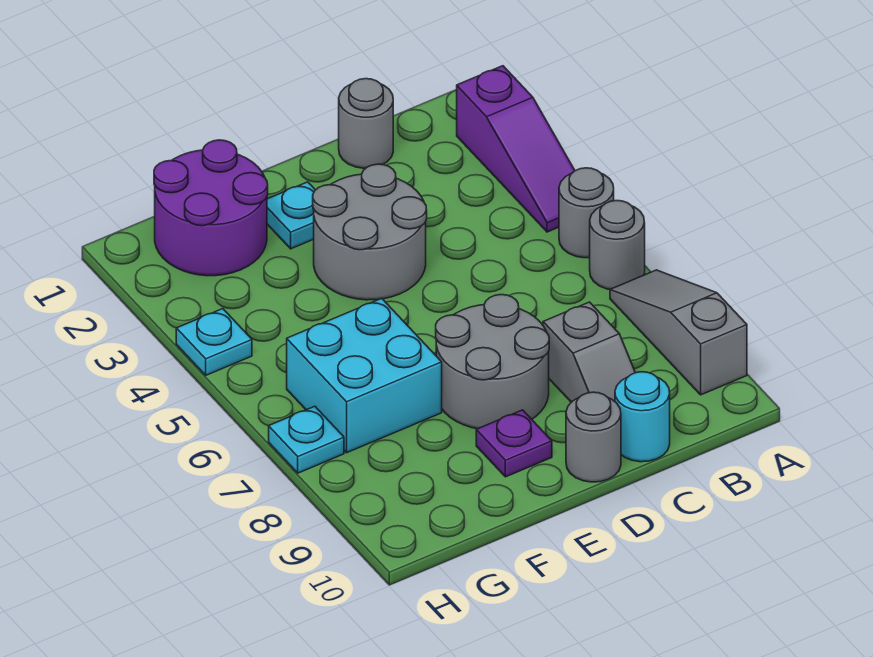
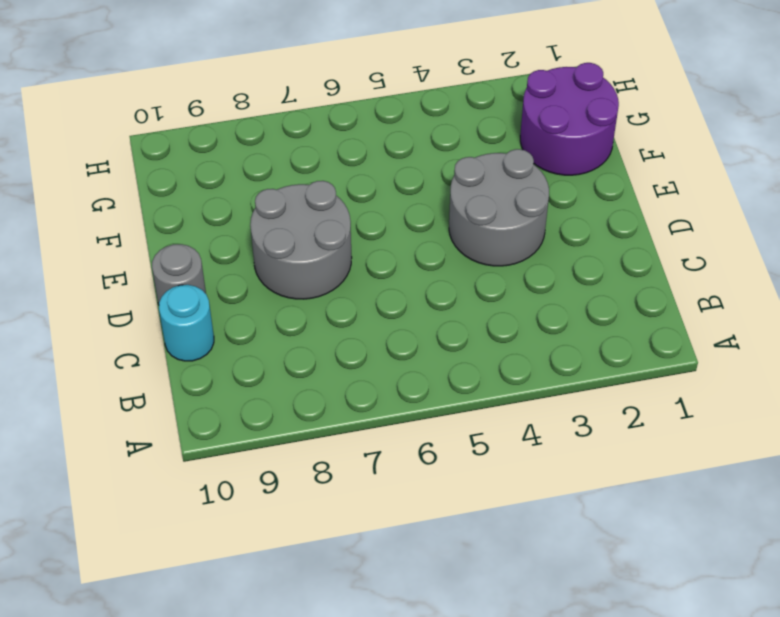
none -> purple 1x3 slope [457,66,575,232]
none -> grey 1x1 round brick [559,168,614,258]
none -> grey 1x1 round brick [590,201,645,289]

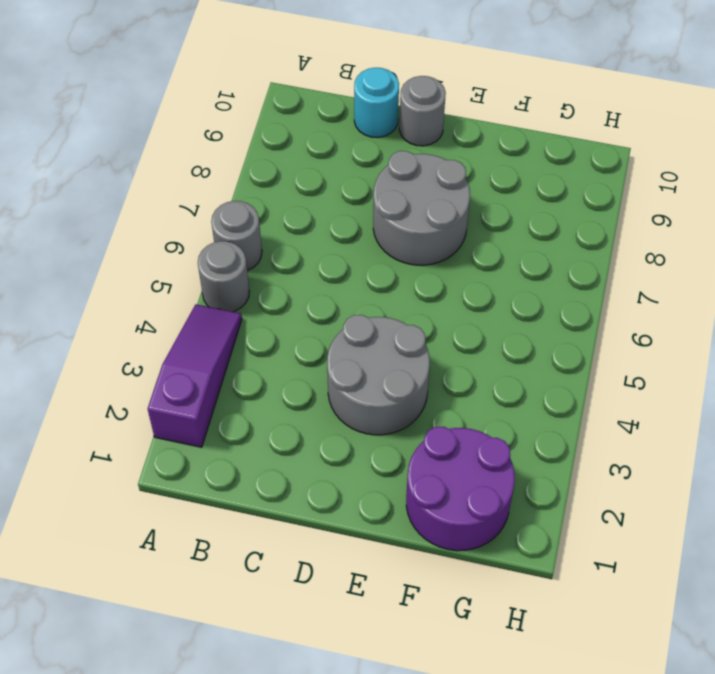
none -> grey 1x3 slope [610,270,747,395]
none -> grey 1x1 round brick [339,79,393,168]
none -> grey 1x2 slope [543,302,635,402]

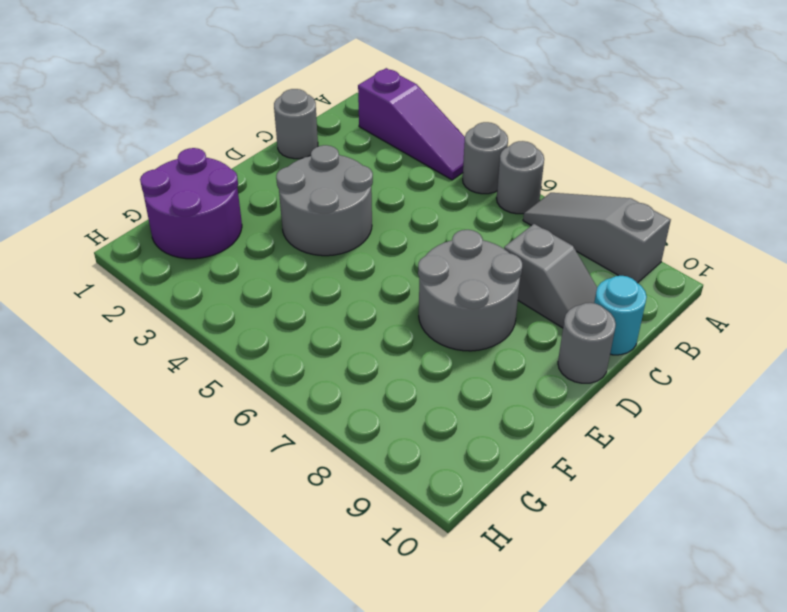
none -> cyan 1x1 plate [267,182,315,249]
none -> purple 1x1 plate [476,410,552,477]
none -> cyan 2x2 brick [287,298,442,453]

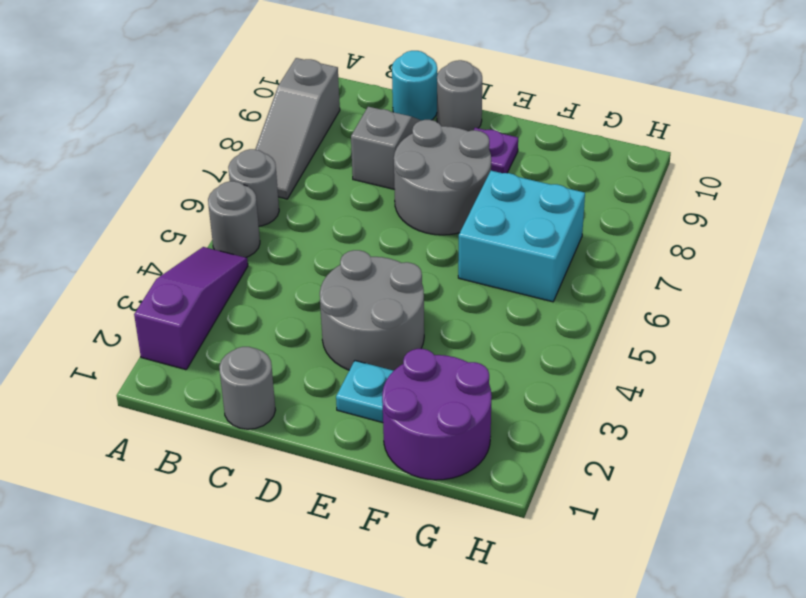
none -> cyan 1x1 plate [176,309,252,375]
none -> cyan 1x1 plate [269,406,344,473]

